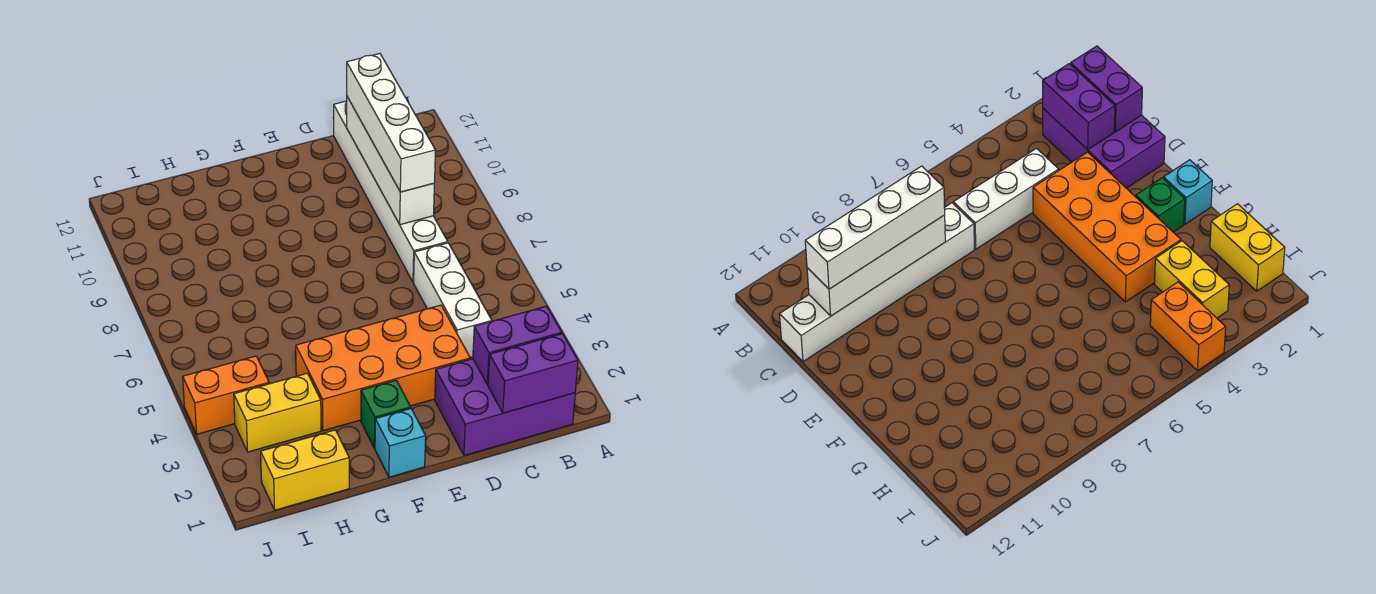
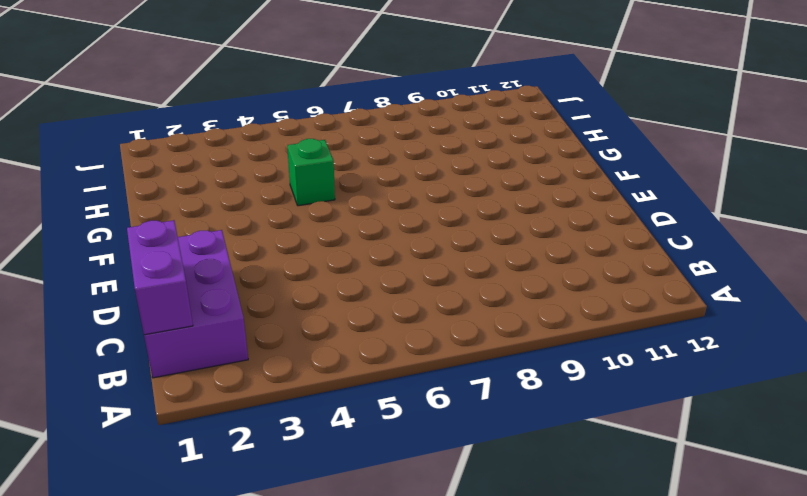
green 1x1 brick [287,139,335,206] -> green 1x1 brick moved to [361,380,411,448]
none -> white 1x3 brick [414,243,492,358]
none -> white 1x6 brick [334,101,448,282]
none -> orange 2x4 brick [296,305,470,431]

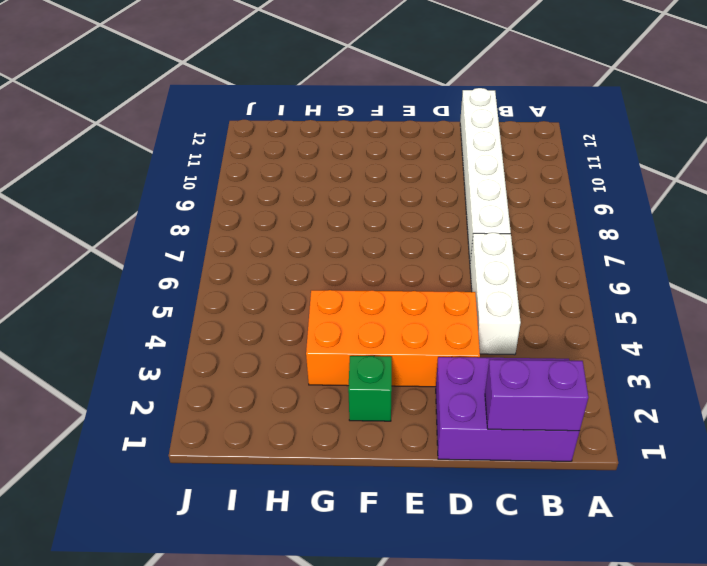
none -> cyan 1x1 brick [375,409,426,477]
none -> yellow 1x2 brick [261,430,349,510]
none -> yellow 1x2 brick [234,373,321,452]

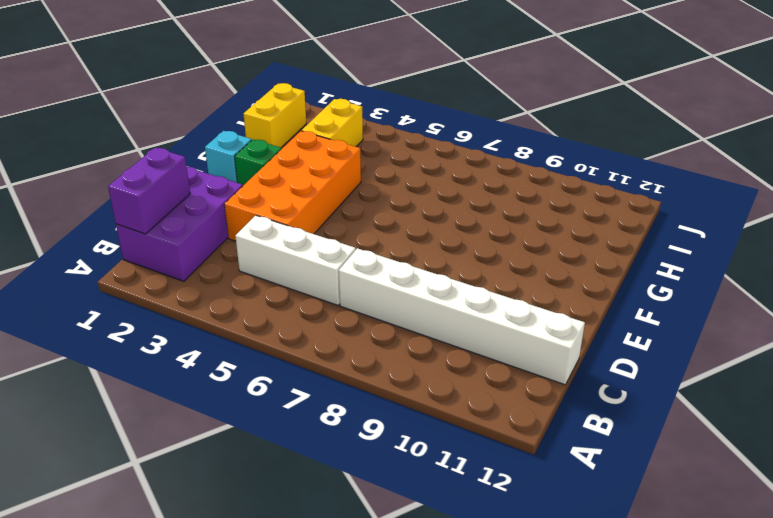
none -> orange 1x2 brick [183,356,269,434]
none -> purple 1x2 brick [473,306,562,385]
none -> white 1x4 brick [347,97,434,225]

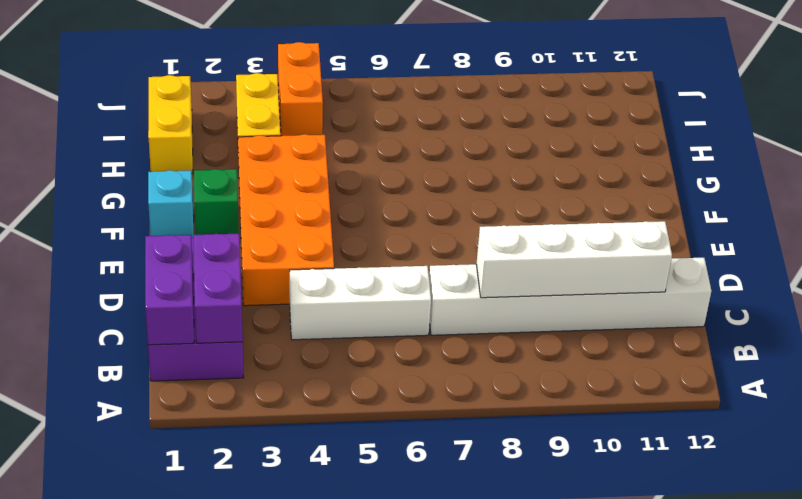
none -> white 1x4 brick [347,54,436,192]

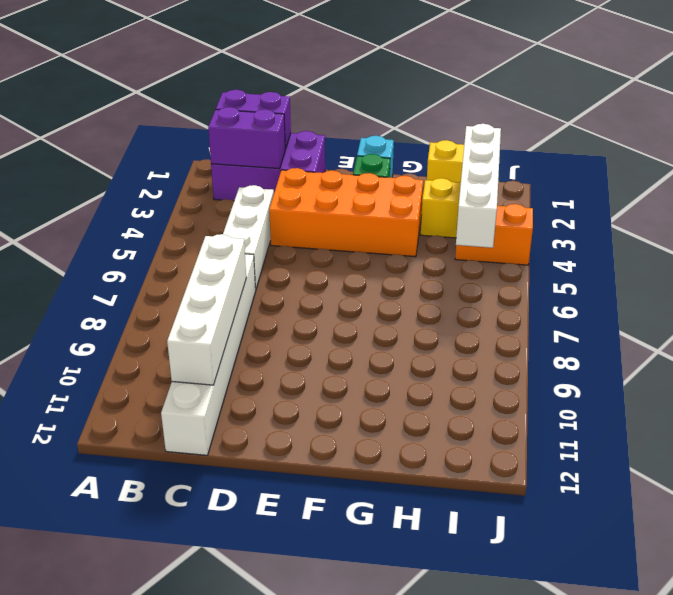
white 1x4 brick [456,124,501,248] -> white 1x4 brick moved to [347,54,436,192]

